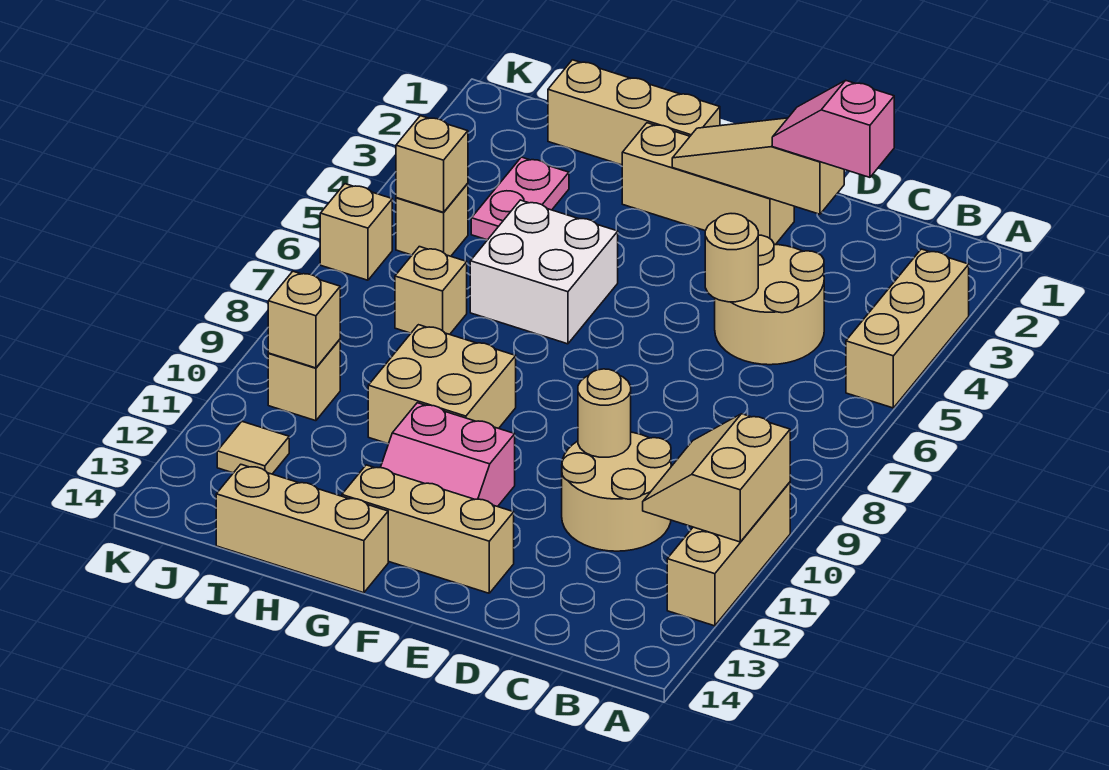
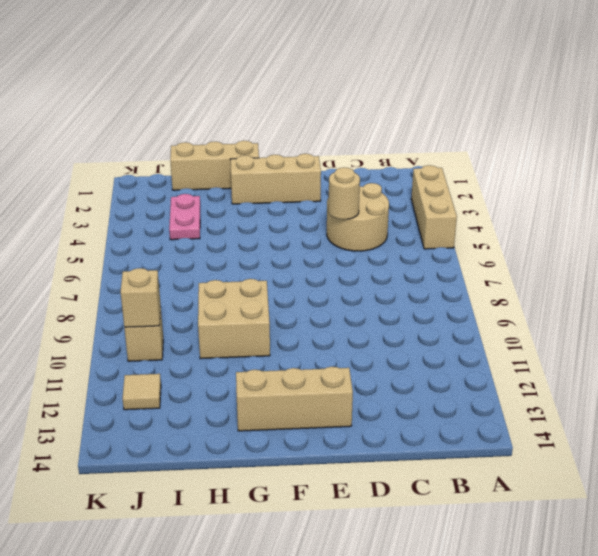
none -> tan 1x3 brick [667,482,790,626]
none -> tan 2x2 round brick [562,432,671,551]
none -> pink 2x2 slope [380,403,515,507]

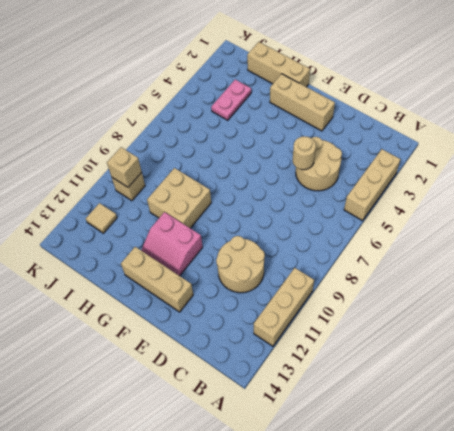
none -> white 2x2 brick [470,200,618,344]
none -> tan 1x3 brick [216,464,388,593]
none -> tan 1x1 brick [395,247,467,334]

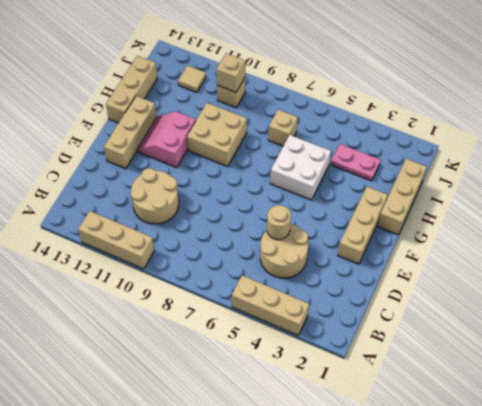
none -> tan 1x1 brick [396,183,468,256]
none -> tan 1x1 brick [320,184,392,280]
none -> tan 2x2 slope [643,414,790,542]

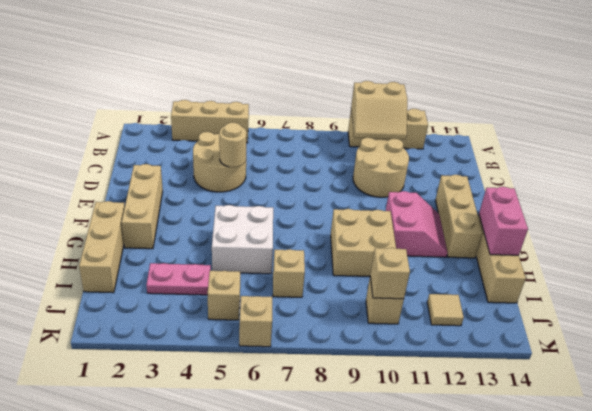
pink 1x2 brick [479,187,528,255] -> none
none -> tan 1x3 slope [672,118,844,214]
none -> tan 1x1 round brick [578,369,631,457]
none -> tan 1x1 brick [396,116,468,212]

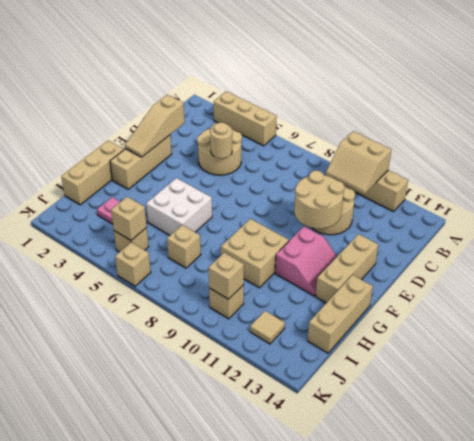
tan 2x2 round brick [294,171,344,229] -> tan 1x1 round brick [578,369,631,457]
none -> pink 1x2 slope [772,80,894,177]

